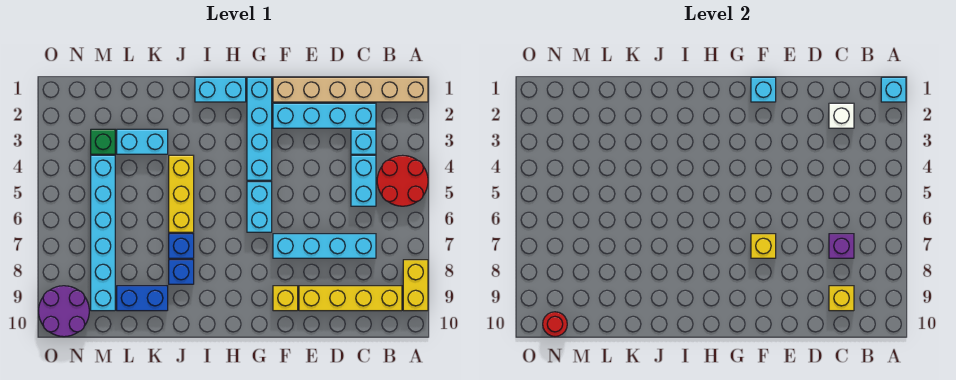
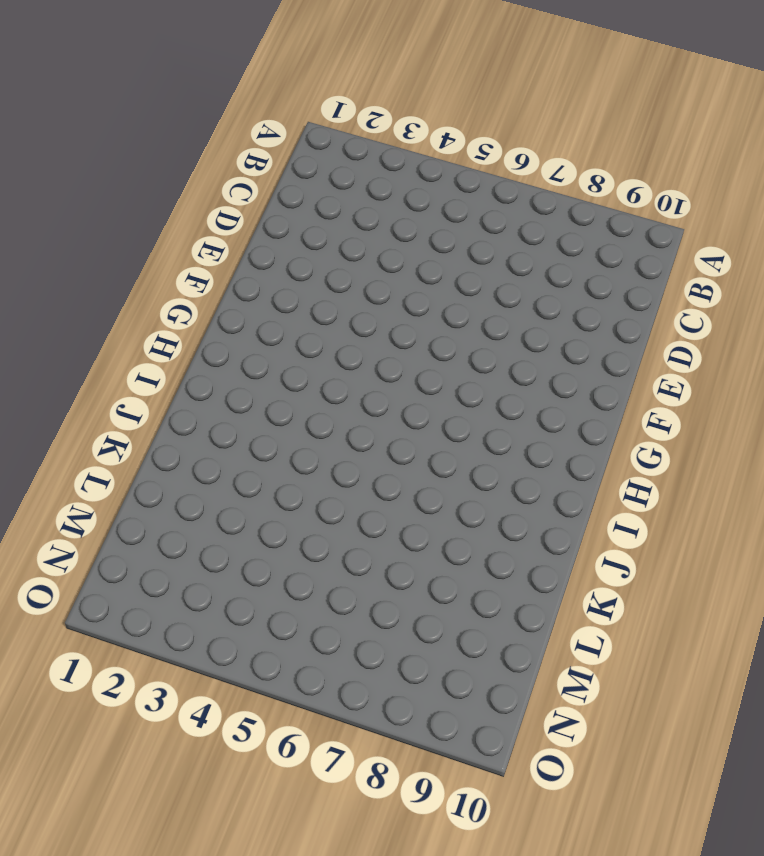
none -> tan 1x6 brick [273,77,428,102]
none -> red 2x2 round brick [377,155,428,206]
none -> yellow 1x2 brick [403,260,428,311]

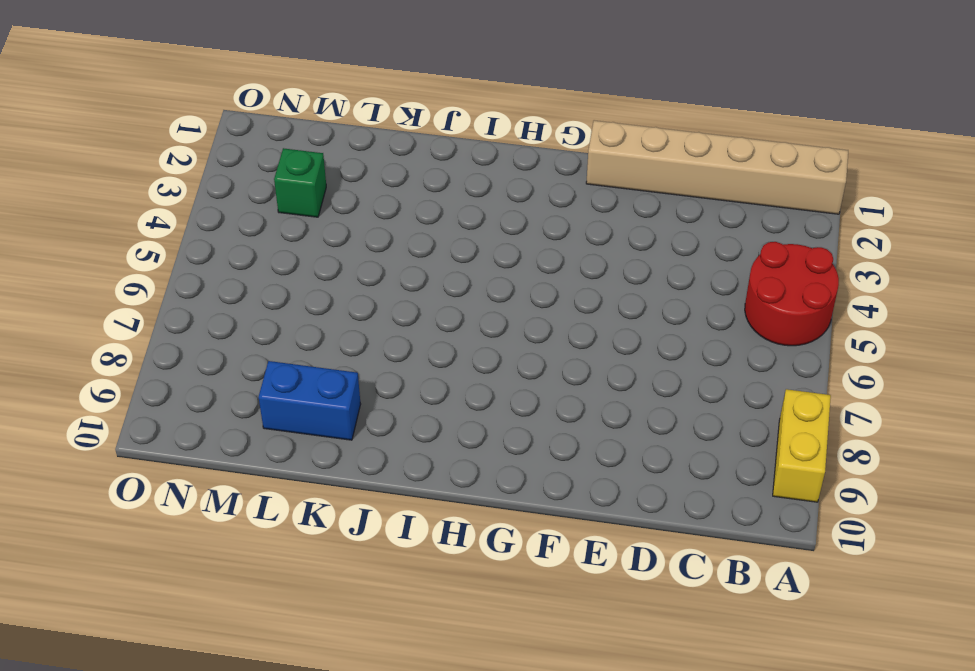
none -> yellow 1x4 brick [299,286,402,311]
none -> cyan 1x4 brick [273,103,376,128]
none -> cyan 1x1 brick [351,129,376,154]

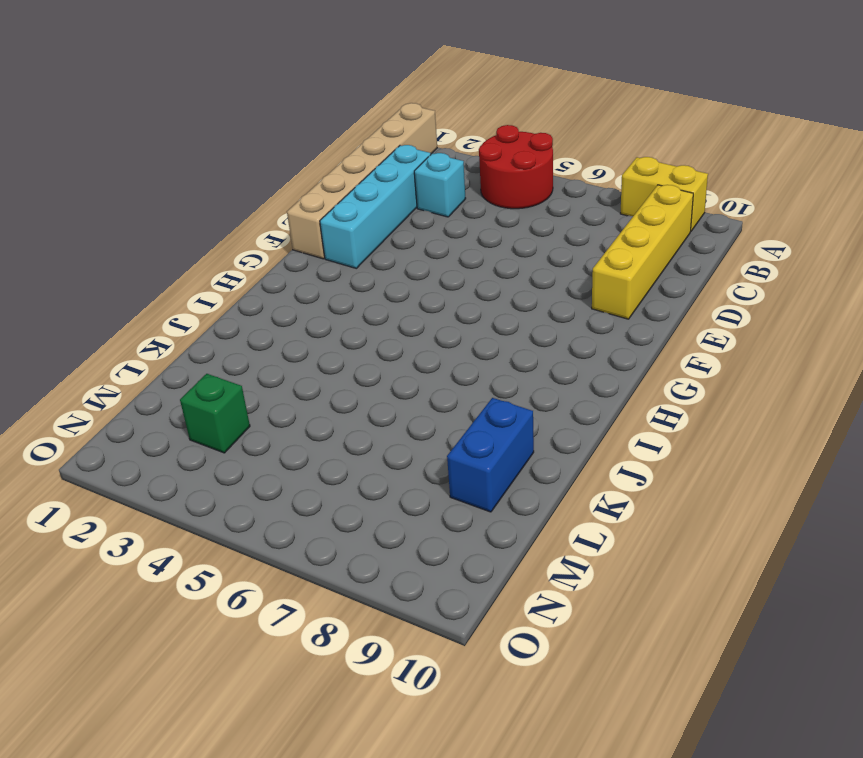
none -> cyan 1x2 brick [351,155,376,206]
none -> cyan 1x4 brick [273,234,376,258]
none -> yellow 1x1 brick [273,286,298,311]

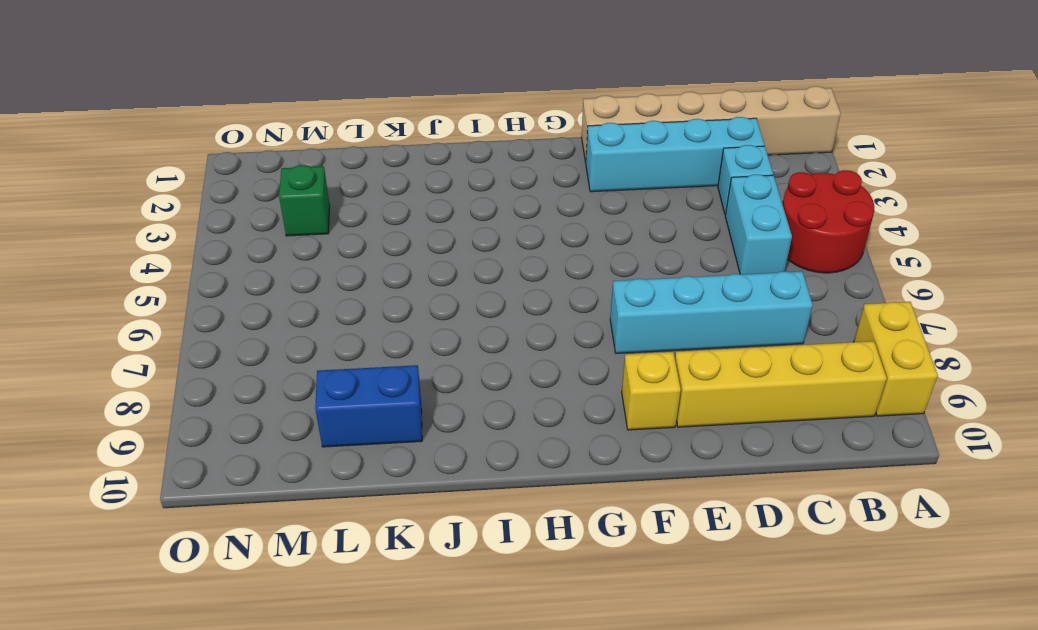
none -> cyan 1x4 brick [247,77,272,180]
none -> cyan 1x2 brick [247,182,272,232]
none -> cyan 1x2 brick [195,77,246,102]

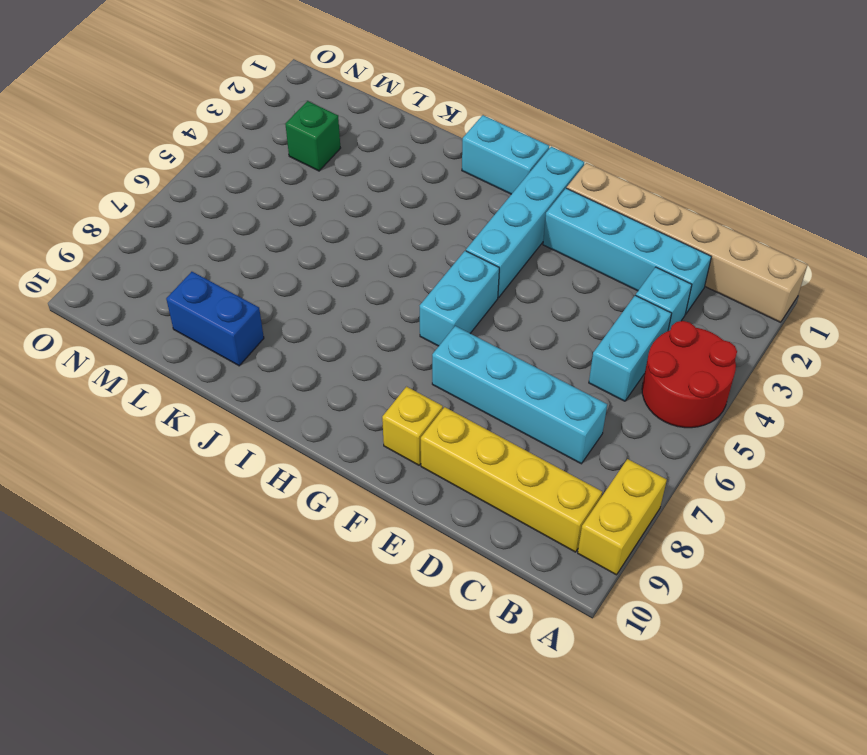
none -> yellow 1x3 brick [169,155,194,232]
none -> blue 1x1 brick [169,234,194,258]
none -> blue 1x1 brick [169,260,194,284]

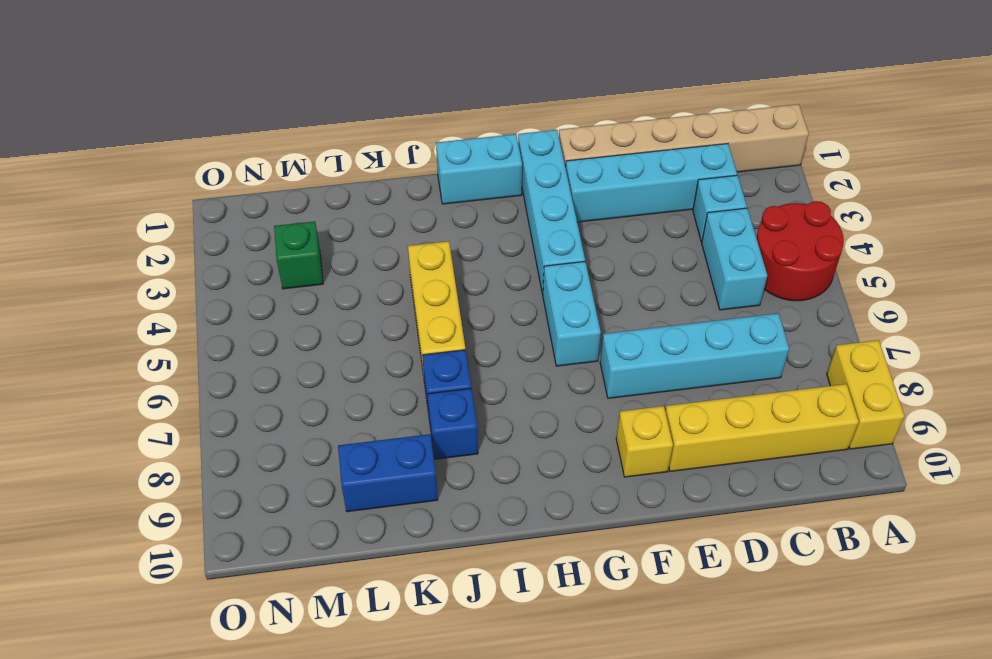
none -> cyan 1x2 brick [117,129,168,154]
none -> cyan 1x6 brick [91,155,115,311]
none -> purple 2x2 round brick [39,286,89,337]

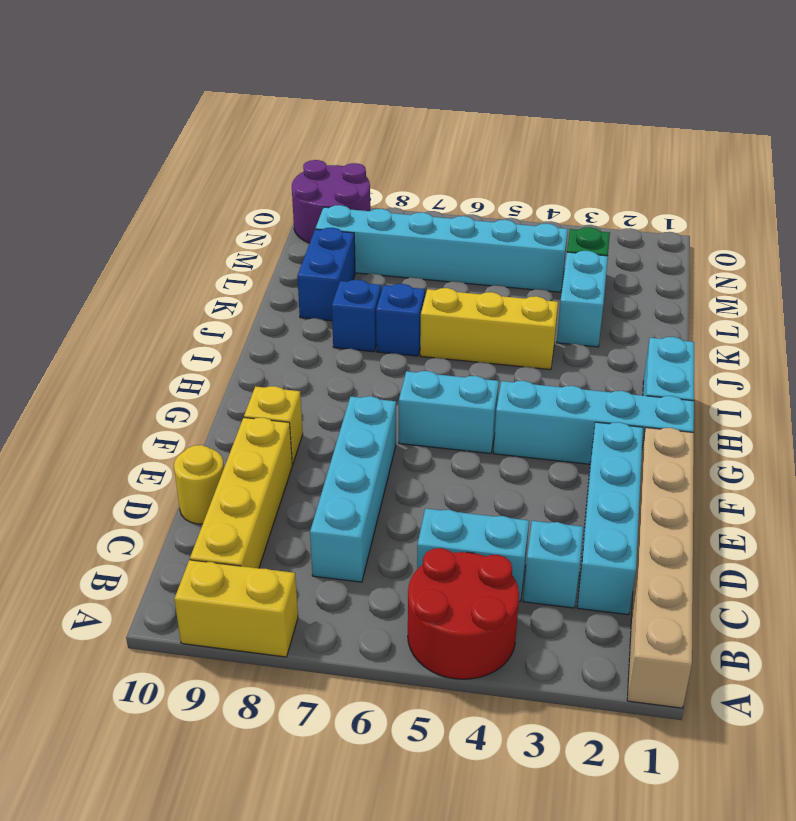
yellow 1x1 round brick [174,445,224,524] -> none
none -> cyan 1x1 brick [881,77,906,102]
none -> white 1x1 brick [829,103,854,128]
none -> purple 1x1 brick [829,234,854,258]

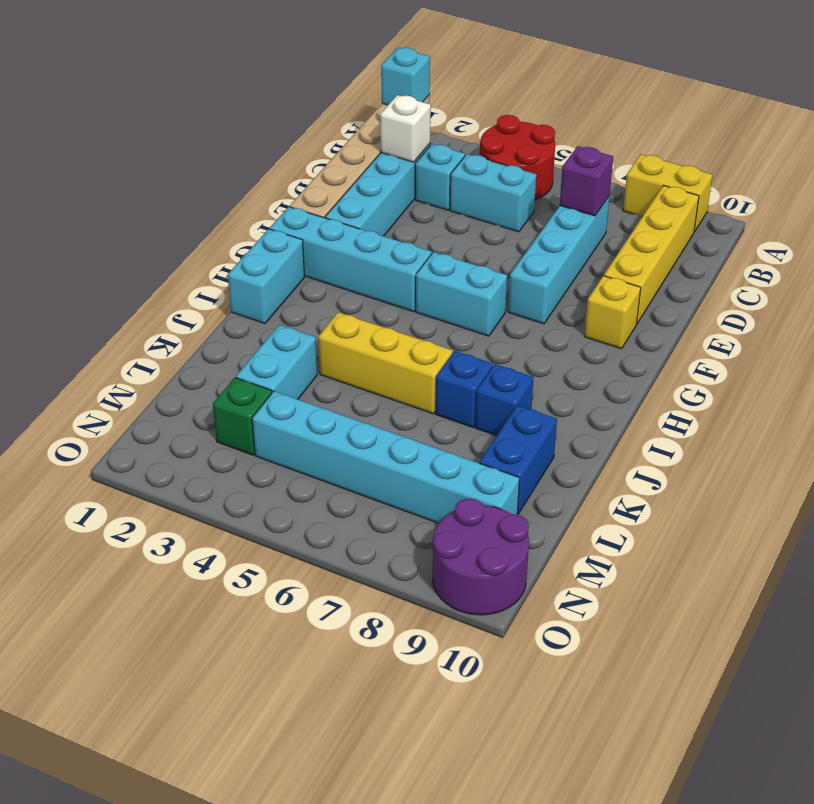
none -> yellow 1x1 brick [829,286,854,311]
none -> cyan 1x1 brick [751,77,776,102]
none -> yellow 1x1 brick [751,234,776,258]

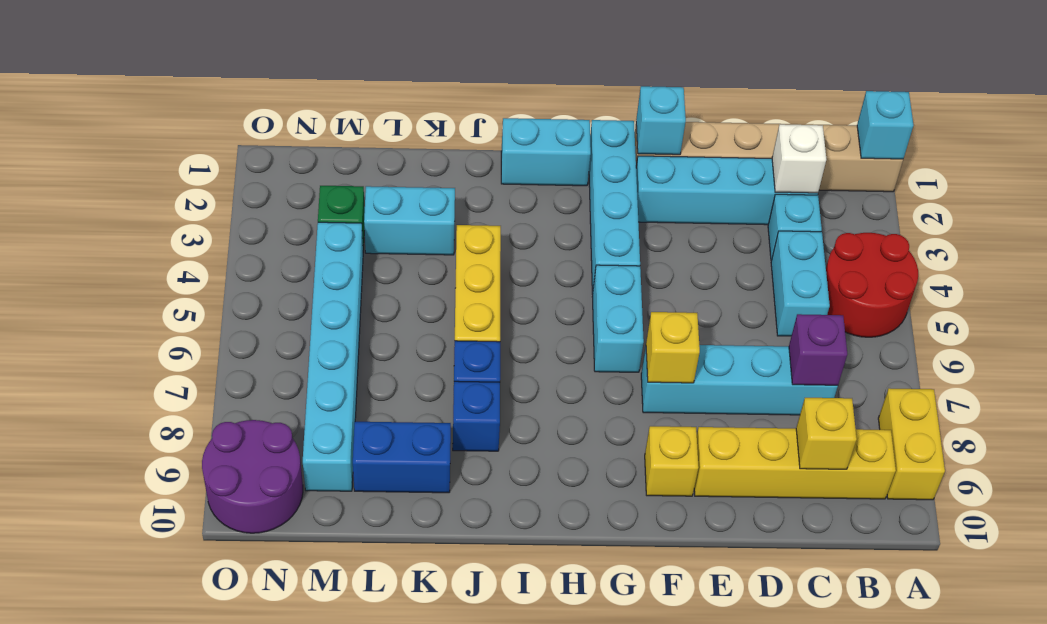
none -> red 1x1 round brick [543,312,567,337]

